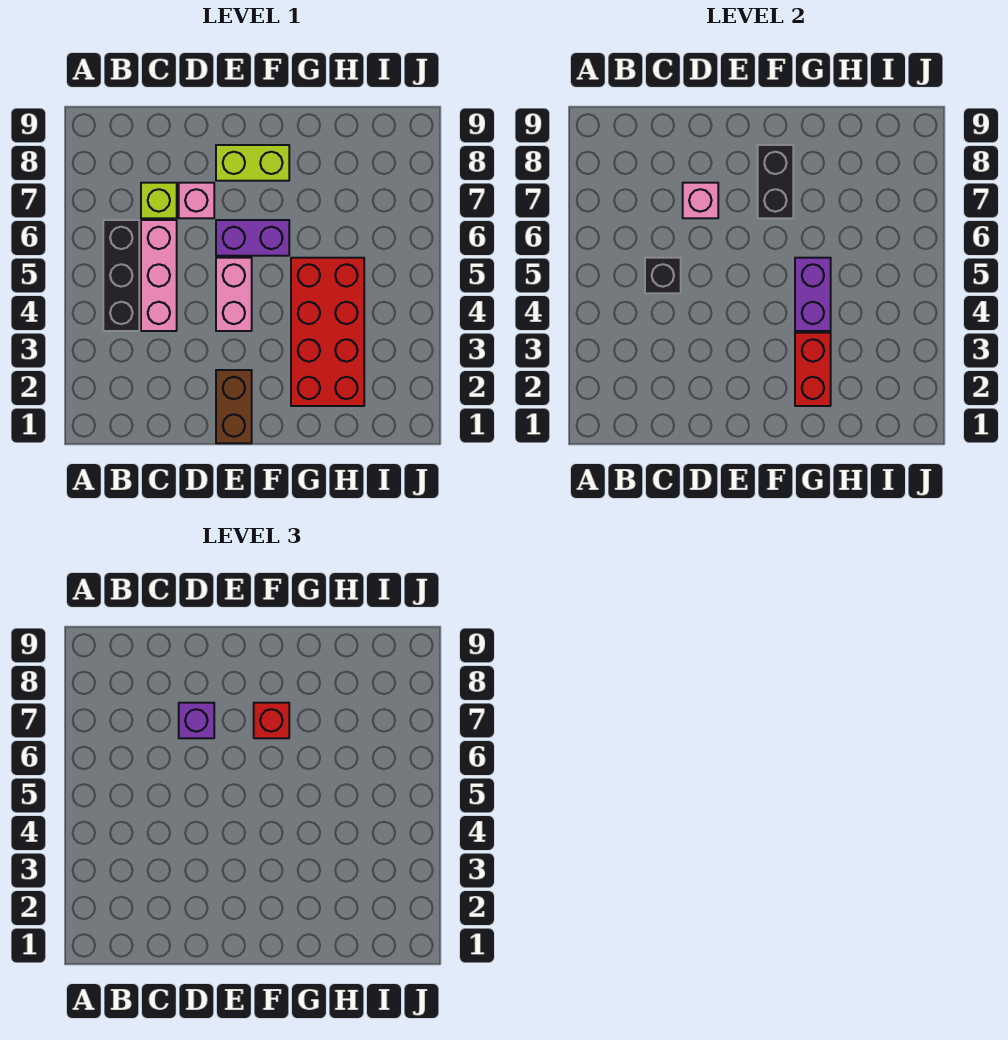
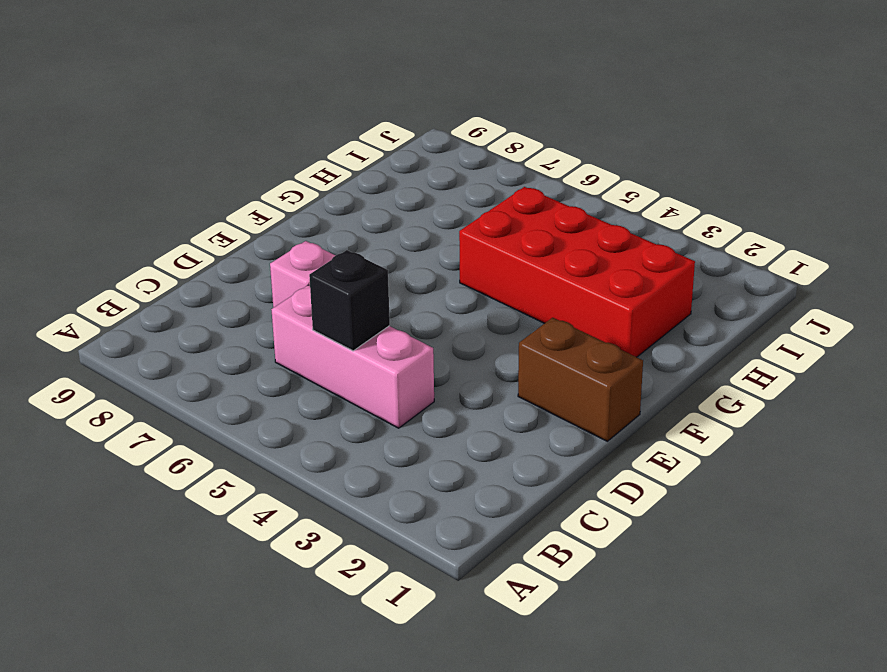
none -> black 1x3 brick [103,220,139,331]
none -> lime 1x1 brick [141,183,177,218]
none -> pink 1x2 brick [216,258,252,331]

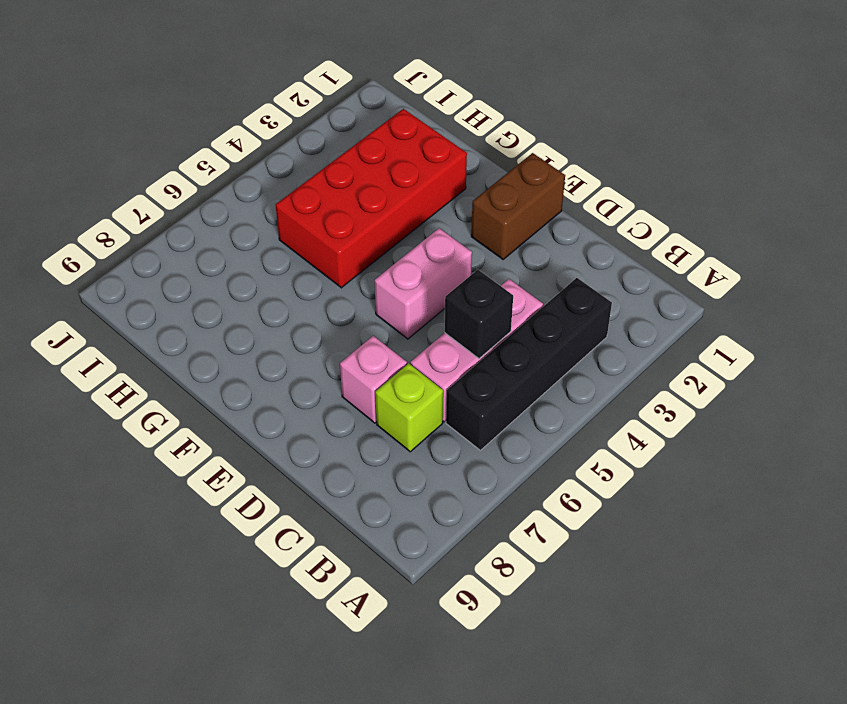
black 1x4 brick [446,278,612,450] -> black 1x3 brick [103,220,139,331]
none -> purple 1x2 brick [216,220,289,256]
none -> lime 1x2 brick [216,145,289,181]
none -> pink 1x1 brick [683,183,718,218]

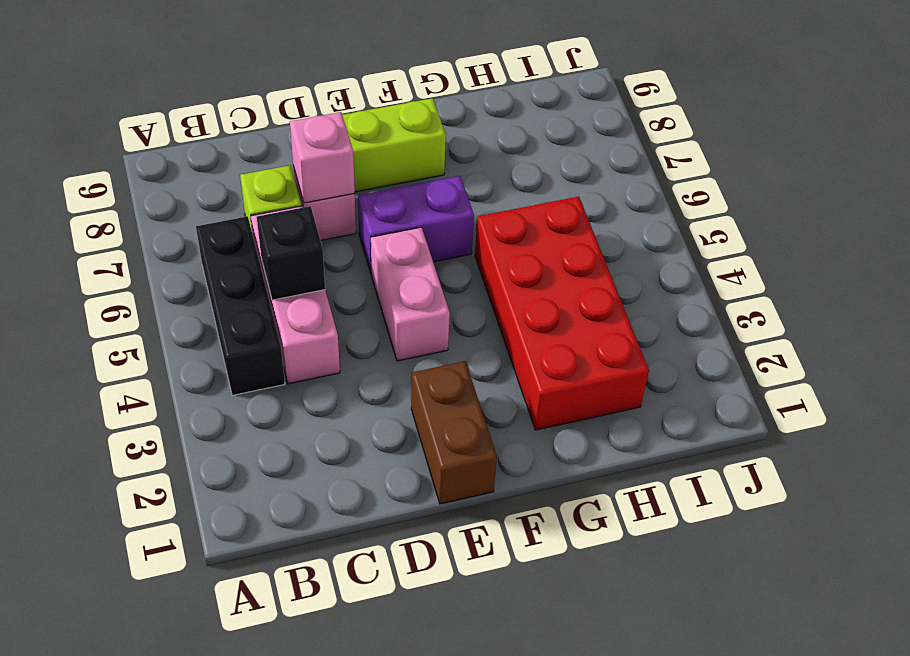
none -> black 1x2 brick [758,145,793,218]
none -> red 1x2 brick [795,333,831,406]
none -> purple 1x2 brick [795,258,831,331]

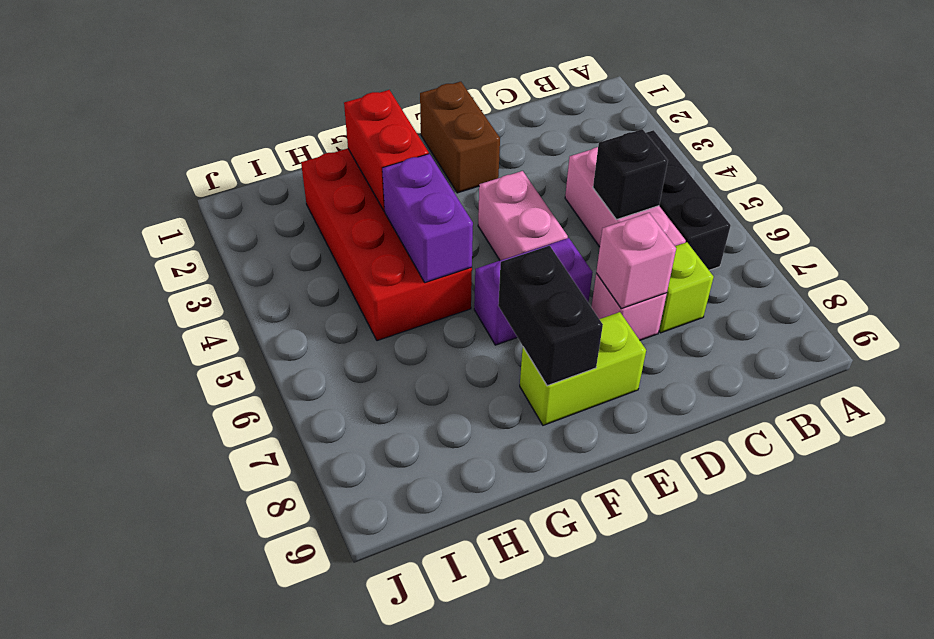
none -> purple 1x1 brick [179,703,214,738]
none -> red 1x1 brick [254,703,289,738]

